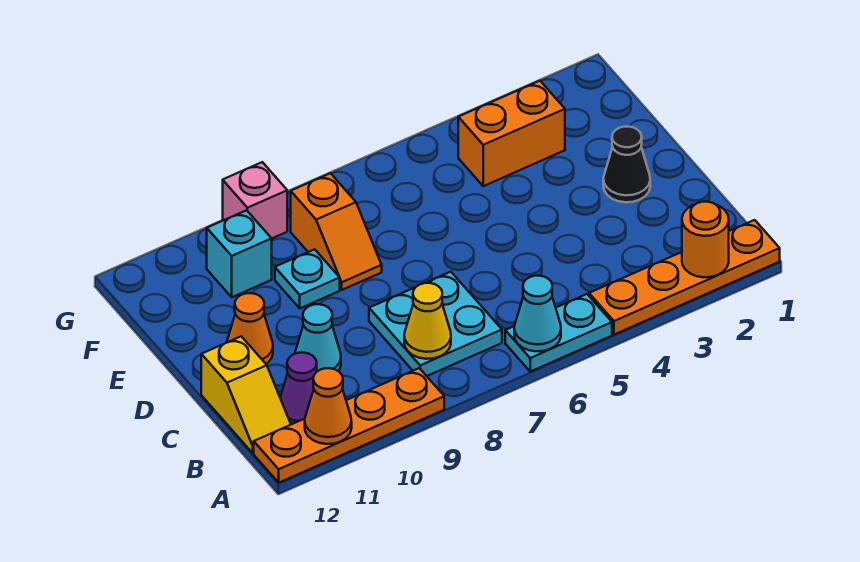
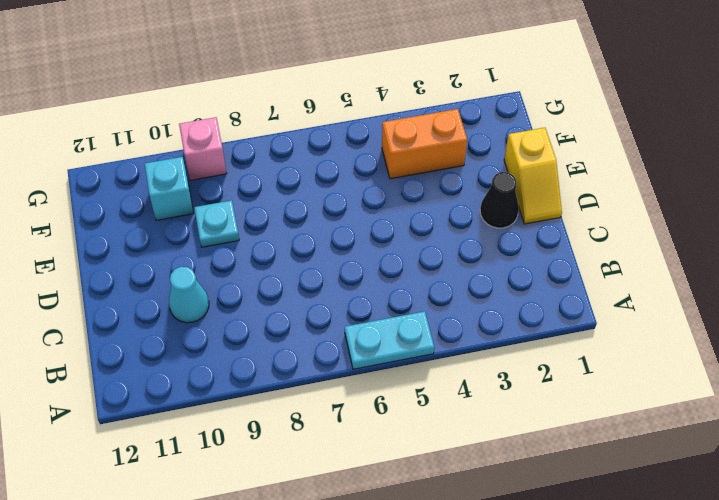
yellow 1x2 slope [504,128,562,224] -> yellow 1x2 slope moved to [201,336,291,453]
none -> orange 1x4 plate [589,220,780,335]
none -> orange 1x4 plate [254,368,444,483]
none -> cyan 2x2 plate [369,272,502,376]

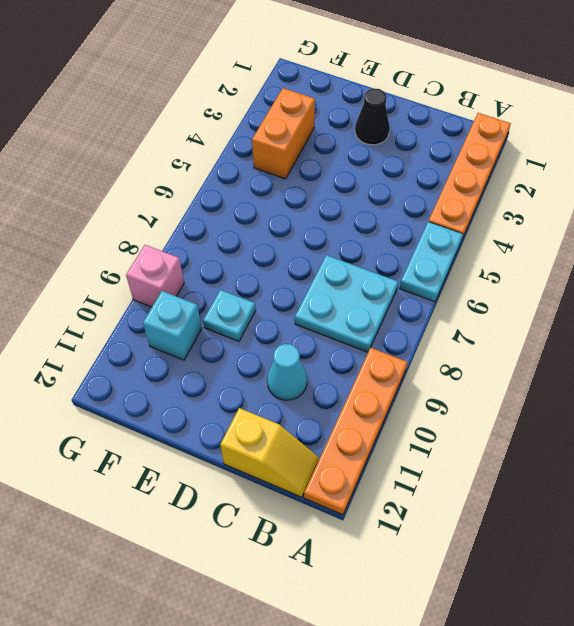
none -> purple 1x1 cone [280,353,317,424]
none -> orange 1x1 cone [227,293,273,364]
none -> orange 1x2 slope [291,173,382,290]

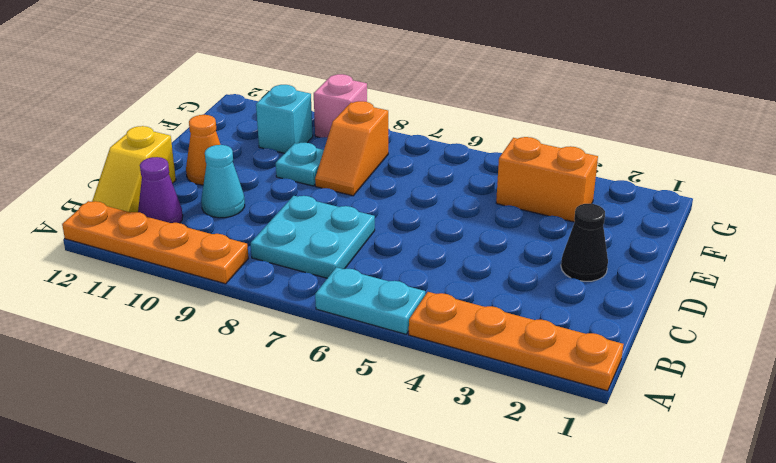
none -> orange 1x1 round brick [682,202,729,277]
none -> cyan 1x1 cone [514,276,561,351]
none -> orange 1x1 cone [305,368,352,444]

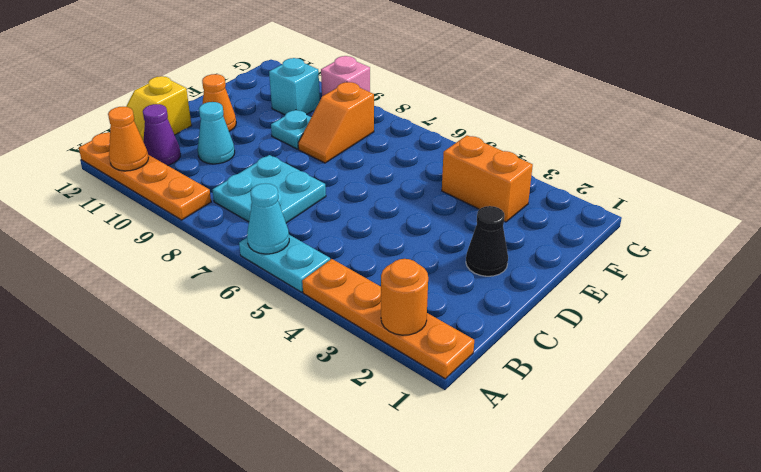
none -> yellow 1x1 cone [404,283,451,359]

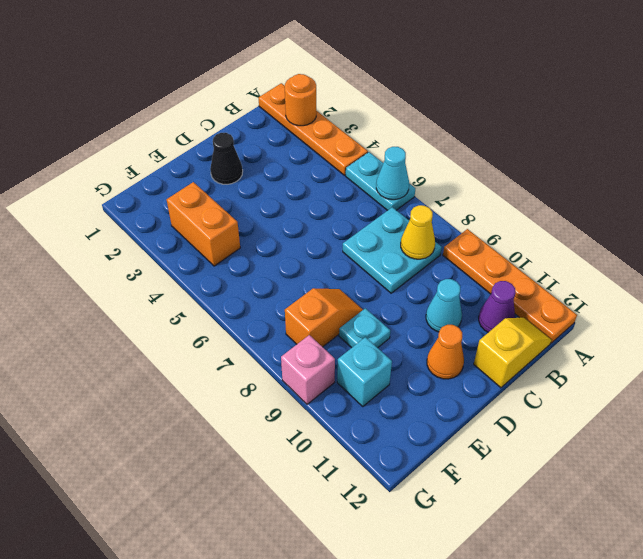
none -> orange 1x1 cone [305,368,352,444]

